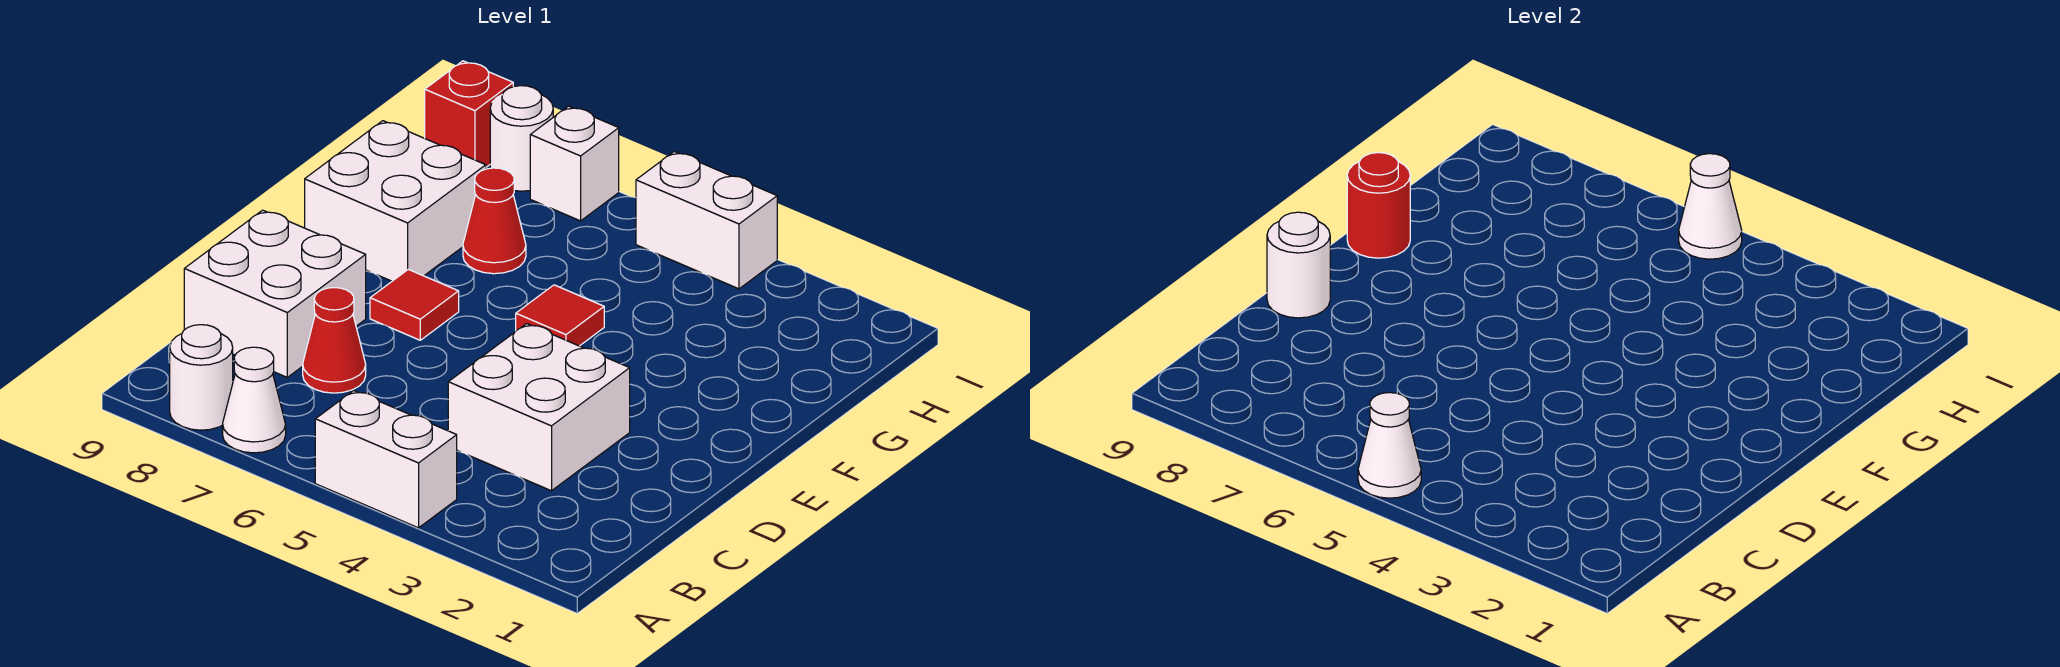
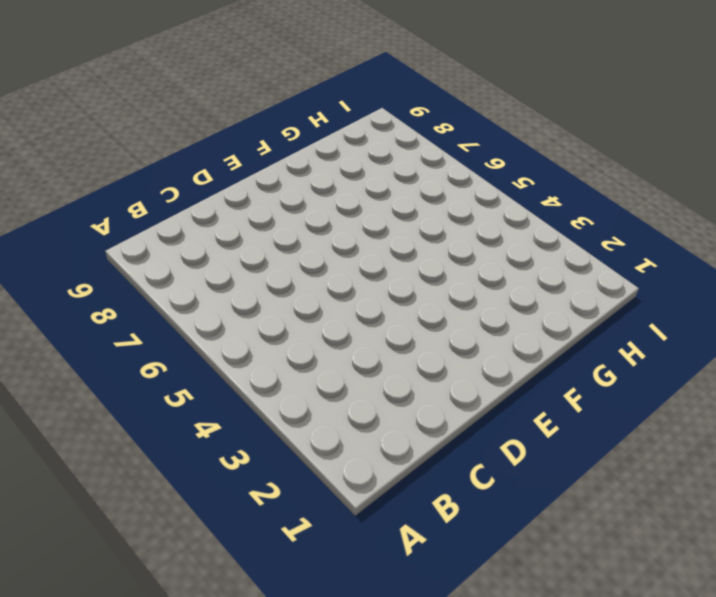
none -> white 1x2 brick [315,390,457,528]
none -> white 1x1 cone [223,347,286,453]
none -> white 1x1 round brick [170,325,233,430]

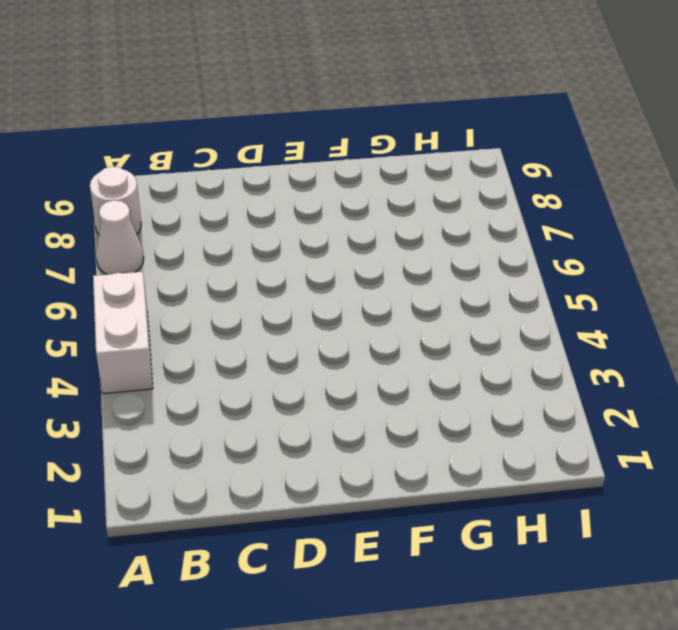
none -> white 2x2 brick [448,324,630,491]
none -> red 1x1 cone [303,288,366,393]
none -> white 2x2 brick [184,210,366,377]

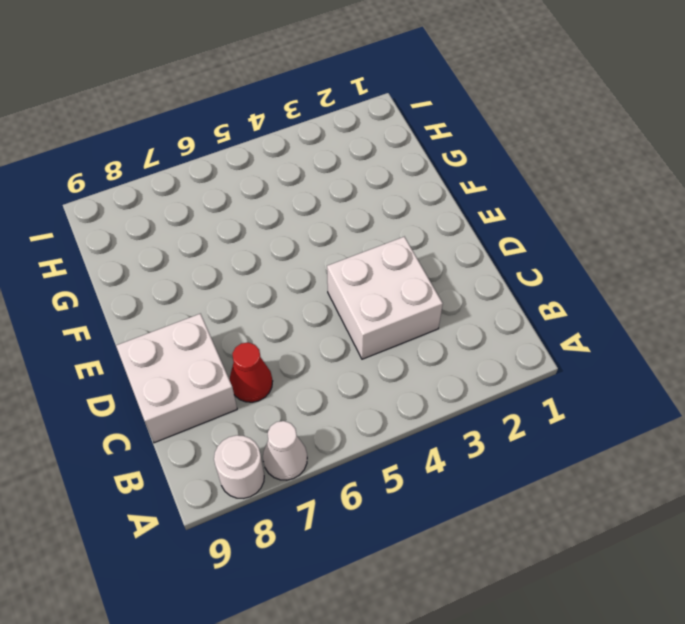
none -> white 1x2 brick [315,390,457,528]
none -> red 1x1 tile [370,269,459,340]
none -> red 1x1 tile [516,285,604,346]

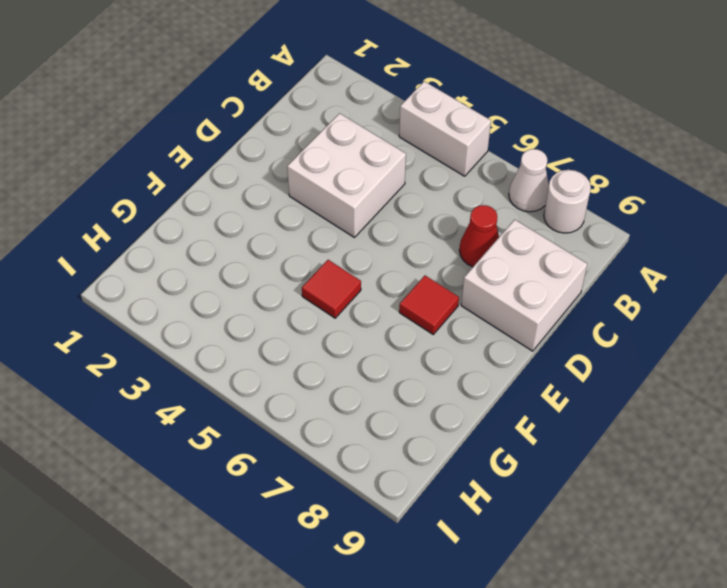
none -> white 2x2 brick [305,121,486,281]
none -> red 1x1 cone [463,168,526,274]
none -> white 1x2 brick [636,152,777,289]

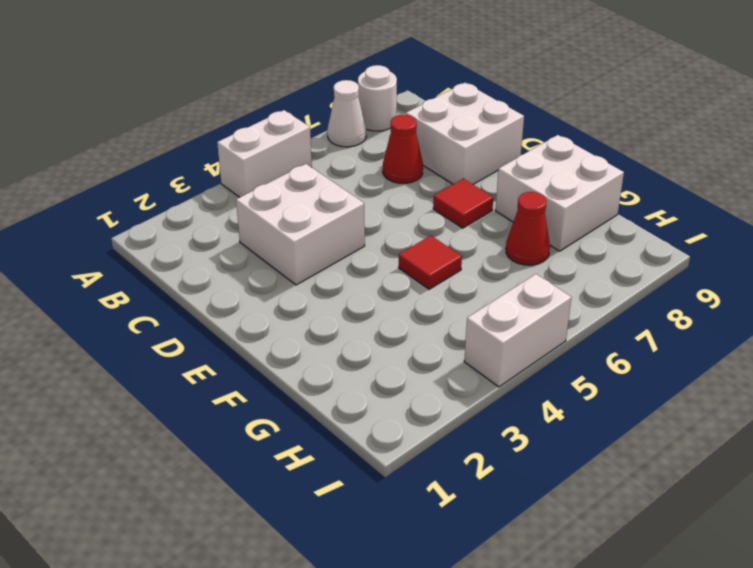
none -> white 1x1 brick [530,106,619,221]
none -> white 1x1 round brick [490,86,553,191]
none -> red 1x1 brick [425,61,513,167]

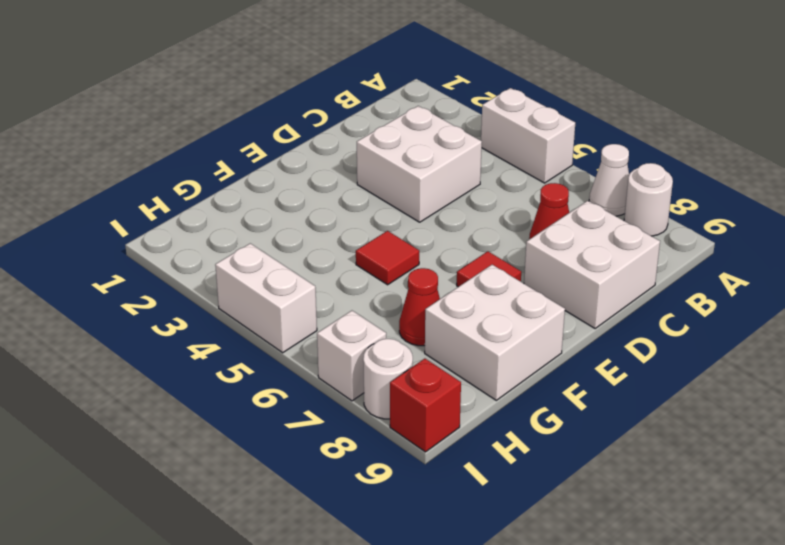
none -> white 1x1 cone [1358,393,1421,498]
none -> white 1x1 round brick [1267,212,1330,318]
none -> red 1x1 round brick [1347,153,1410,258]

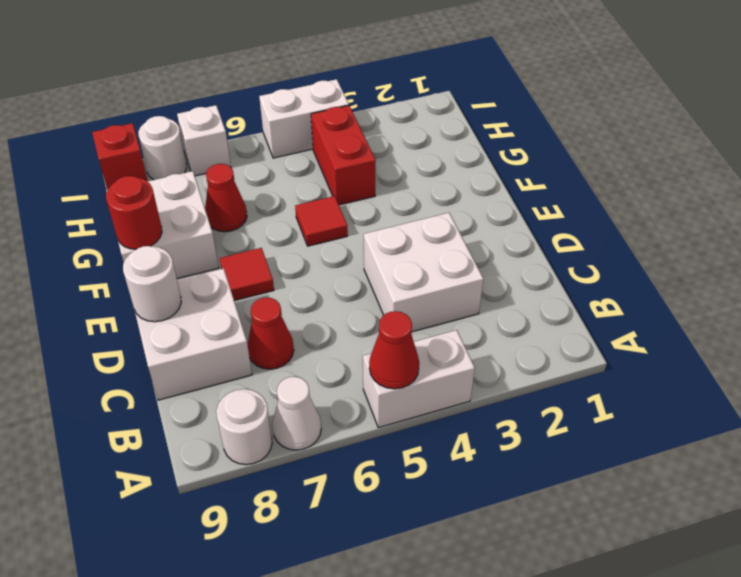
red 1x1 cone [369,311,419,389] -> white 1x1 cone [1358,393,1421,498]
red 1x2 brick [311,105,376,205] -> none
none -> white 1x1 cone [1679,154,1742,259]

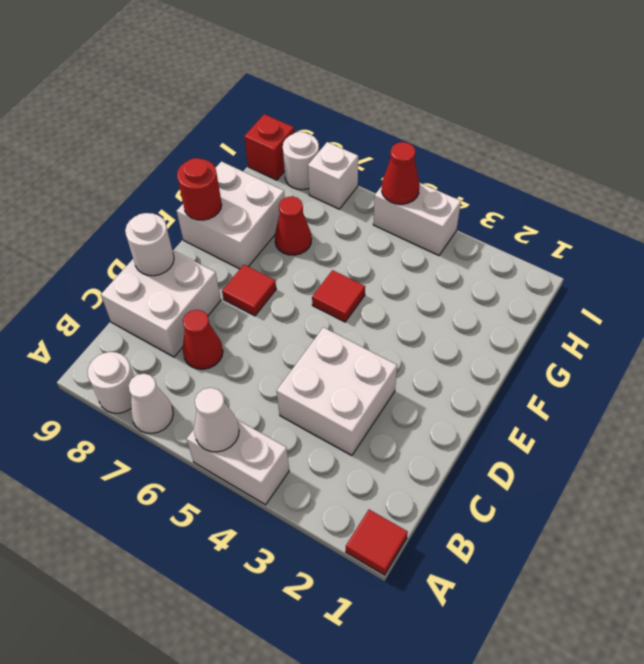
red 1x1 tile [346,510,408,575] -> none
red 1x1 cone [382,142,420,204] -> white 1x1 cone [1679,154,1742,259]

